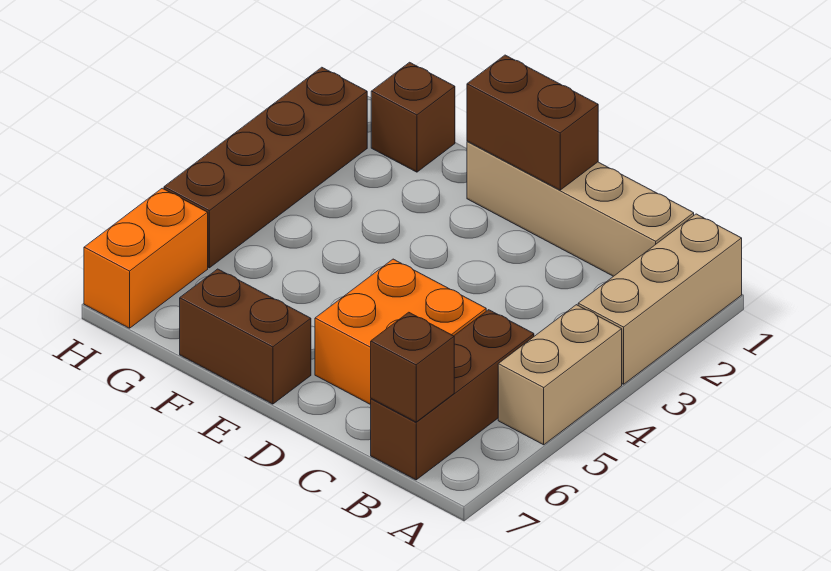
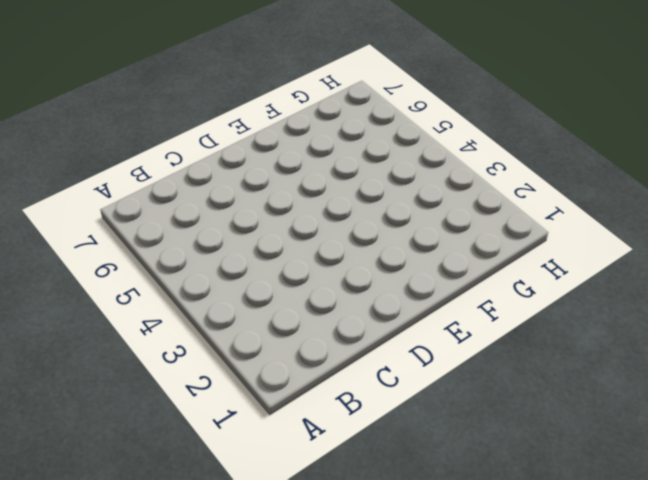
none -> tan 1x3 brick [578,214,742,384]
none -> tan 1x2 brick [498,305,622,445]

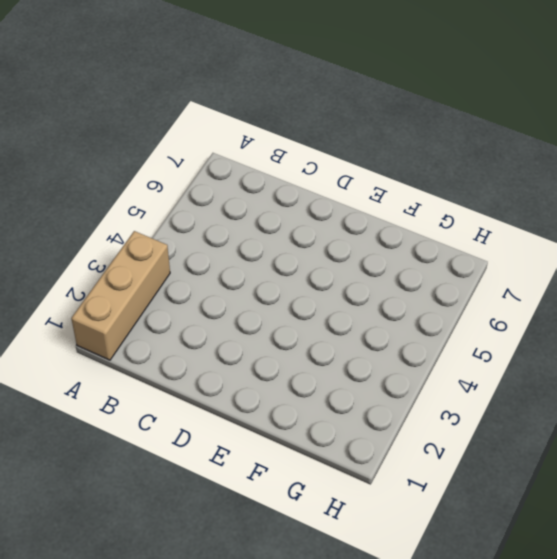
none -> tan 1x2 brick [498,305,622,445]
none -> tan 1x4 brick [467,141,694,276]

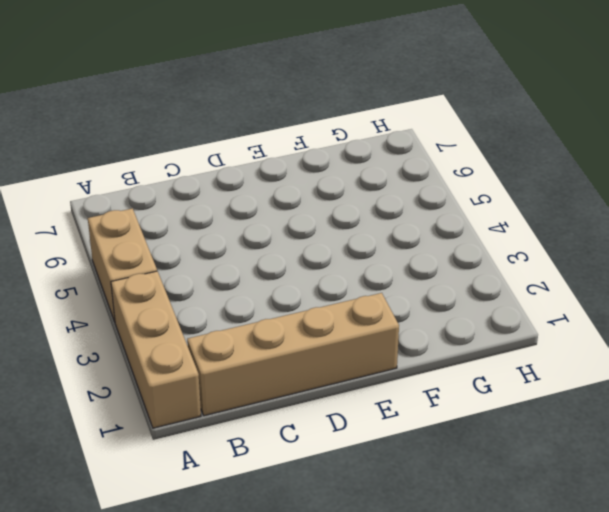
none -> brown 1x3 brick [371,310,534,480]
none -> orange 2x2 brick [315,259,486,405]

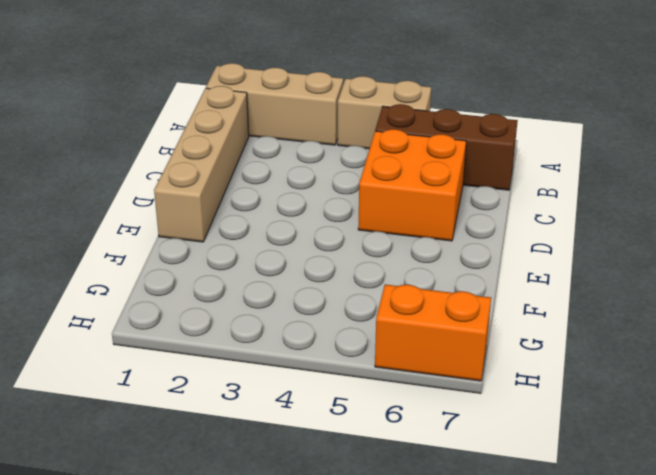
none -> brown 1x2 brick [180,269,311,404]
none -> brown 1x1 brick [371,62,455,172]

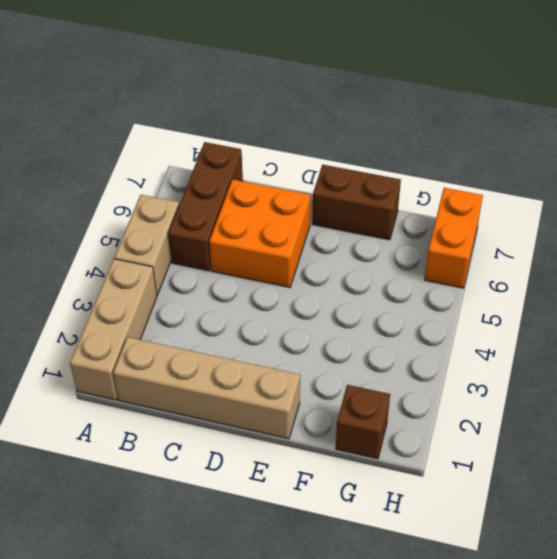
none -> brown 1x4 brick [164,67,367,268]
none -> brown 1x1 brick [371,312,454,422]

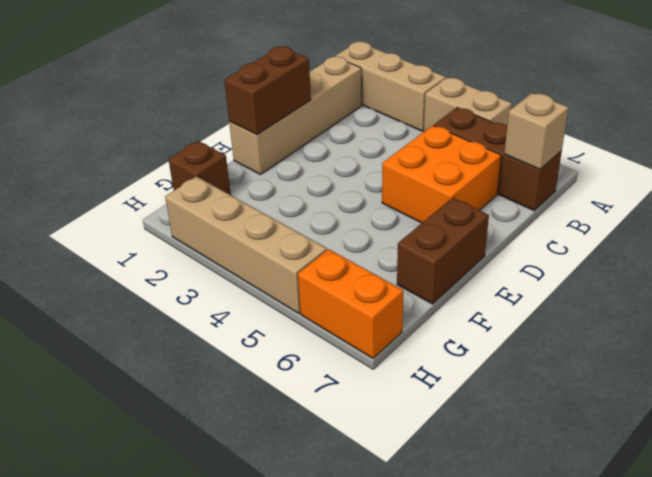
tan 1x1 brick [504,93,569,169] -> brown 1x1 brick [371,312,454,422]
tan 1x4 brick [165,176,327,314] -> brown 1x4 brick [164,67,367,268]

